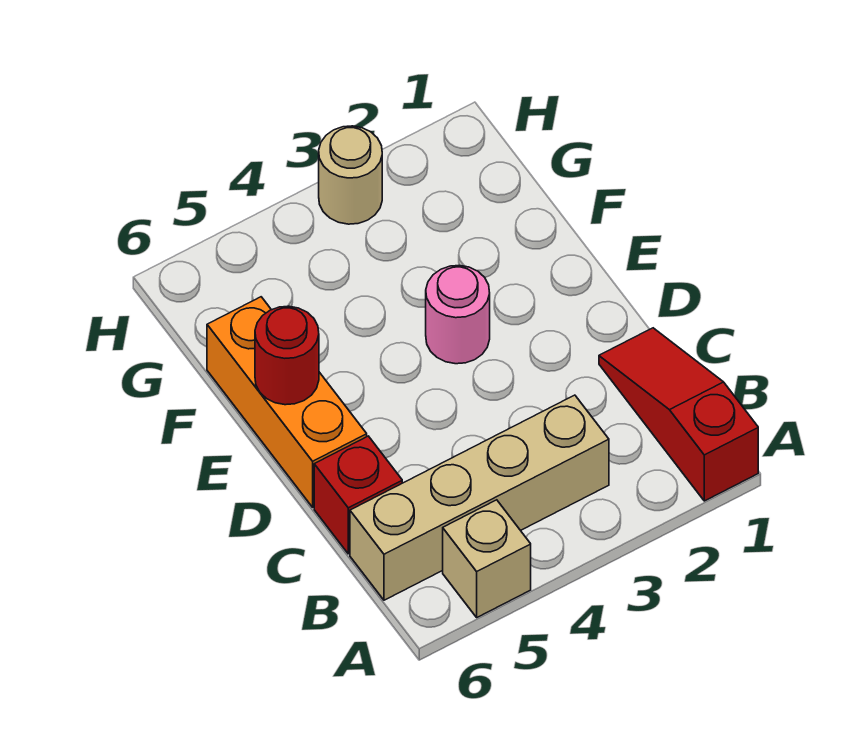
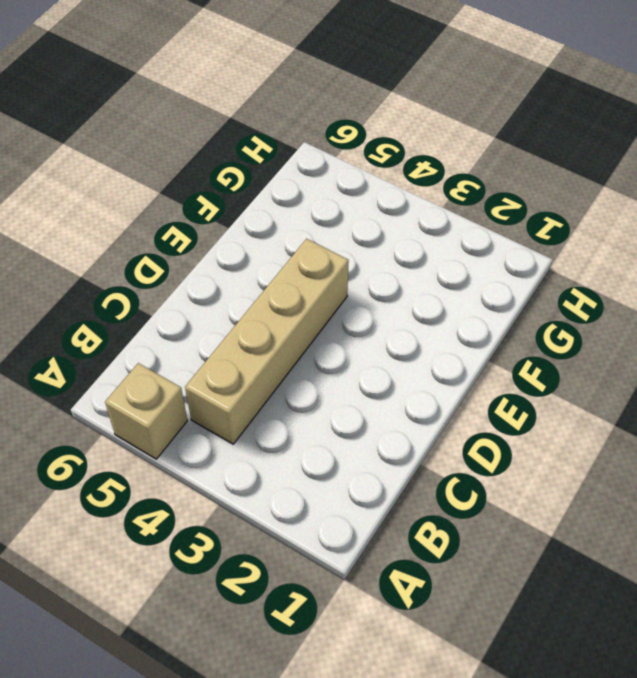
tan 1x4 brick [185,239,349,444] -> tan 1x4 brick turned to [350,395,609,600]
none -> red 1x3 slope [599,328,758,501]
none -> red 1x1 brick [314,436,402,554]

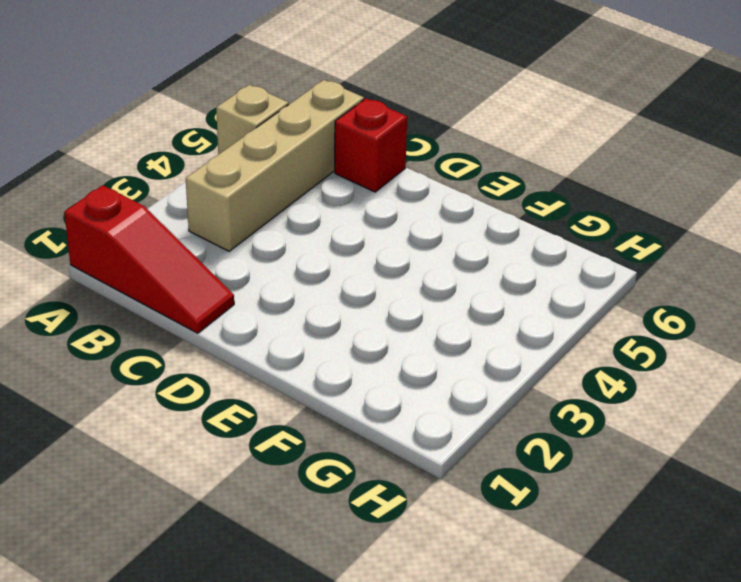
none -> orange 1x3 brick [207,297,367,507]
none -> pink 1x1 round brick [426,265,490,364]

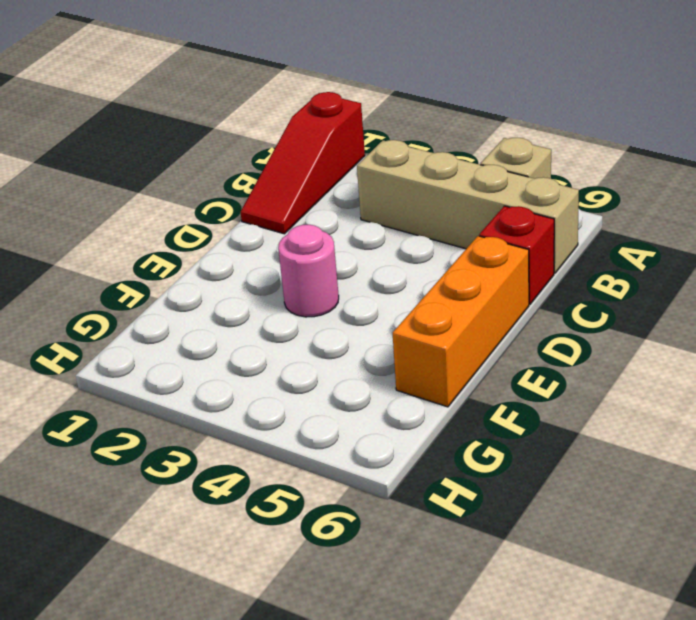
none -> tan 1x1 round brick [319,126,382,224]
none -> red 1x1 round brick [255,306,319,405]

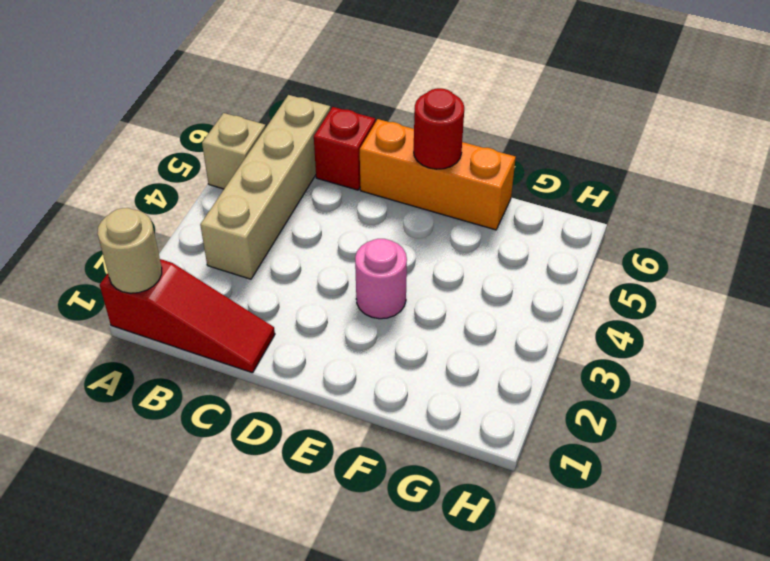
tan 1x1 round brick [97,208,162,293] -> tan 1x1 round brick moved to [319,126,382,224]

